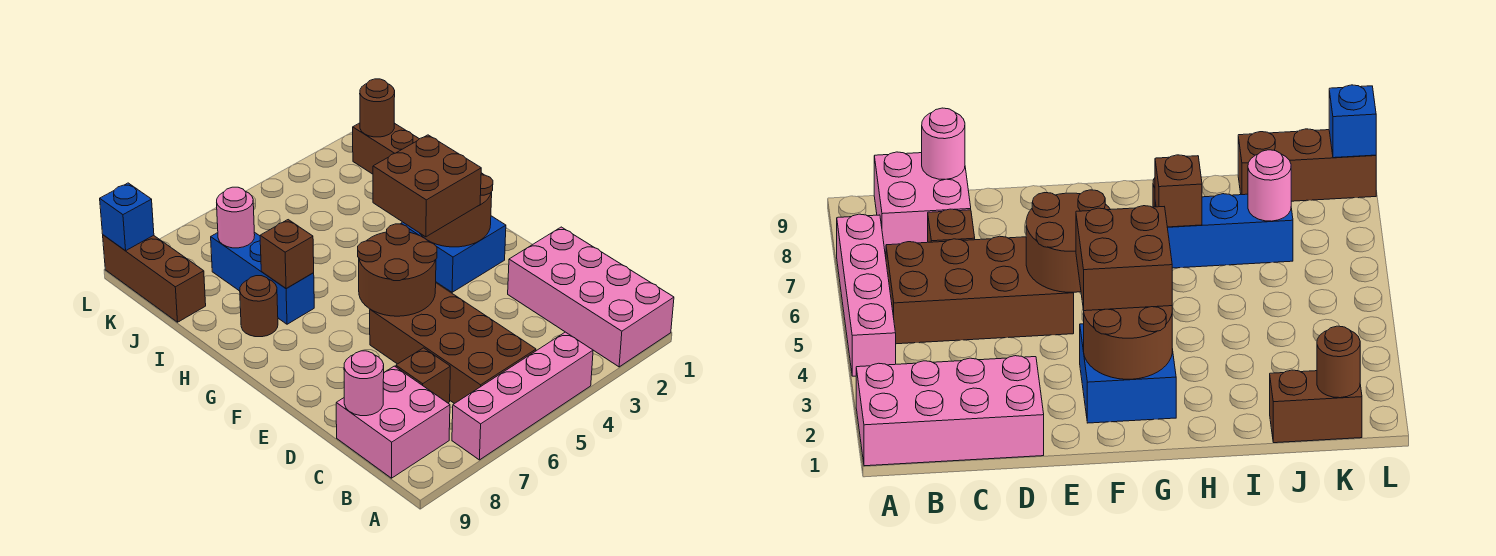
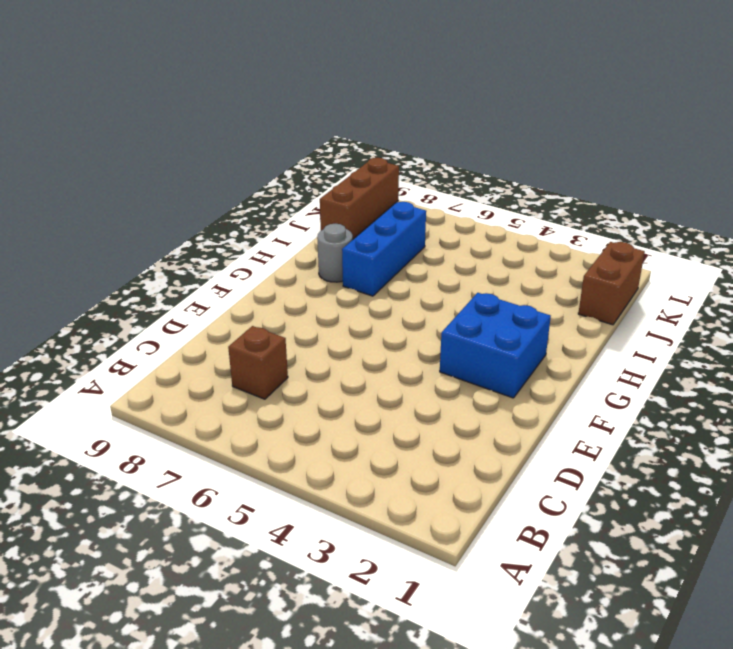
grey 1x1 round brick [317,224,353,282] -> brown 1x1 round brick [240,276,278,337]
none -> pink 2x4 brick [508,227,674,367]
none -> pink 1x4 brick [452,332,593,460]
none -> brown 2x4 brick [370,283,536,404]

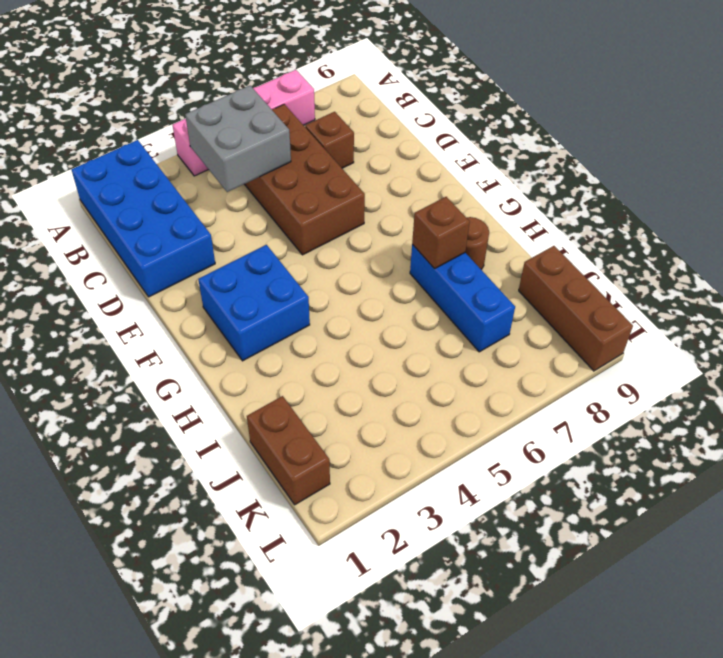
blue 2x4 brick [71,140,215,297] -> pink 2x4 brick [508,227,674,367]
grey 2x2 brick [185,86,291,192] -> none
none -> pink 2x2 brick [336,366,450,478]
none -> pink 1x1 round brick [344,351,384,416]
none -> brown 2x2 round brick [358,224,437,316]

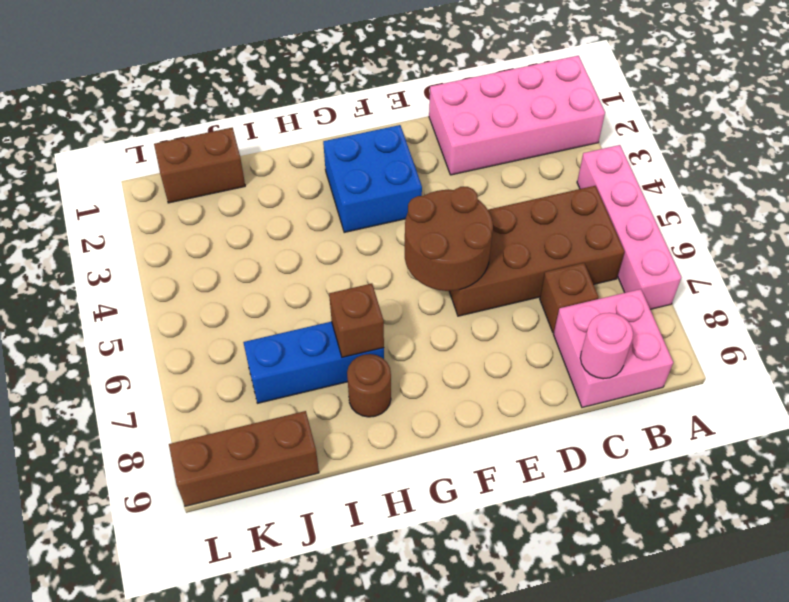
none -> brown 2x2 round brick [421,173,493,247]
none -> pink 1x1 round brick [217,187,255,248]
none -> brown 1x1 round brick [360,79,395,137]

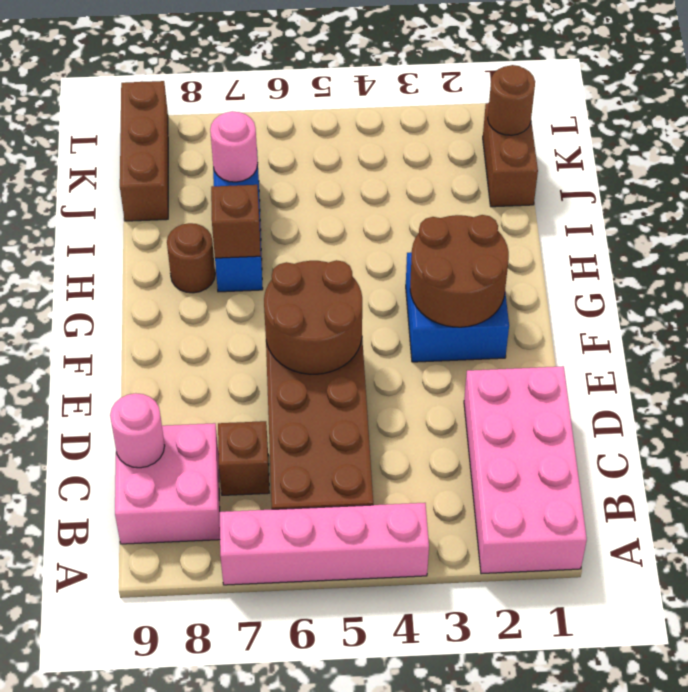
none -> blue 1x1 brick [100,183,154,251]
none -> brown 2x2 brick [373,135,481,237]

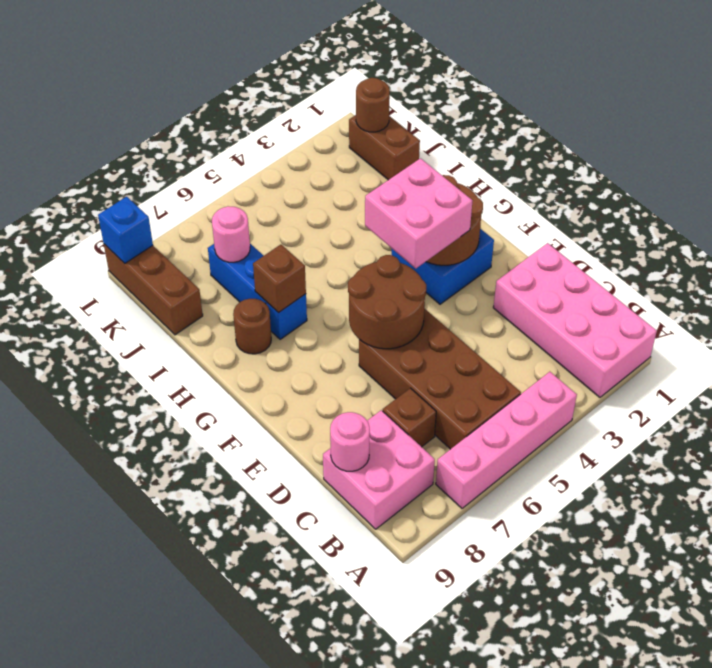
pink 2x2 brick [365,158,472,268] -> brown 2x2 brick [373,135,481,237]

